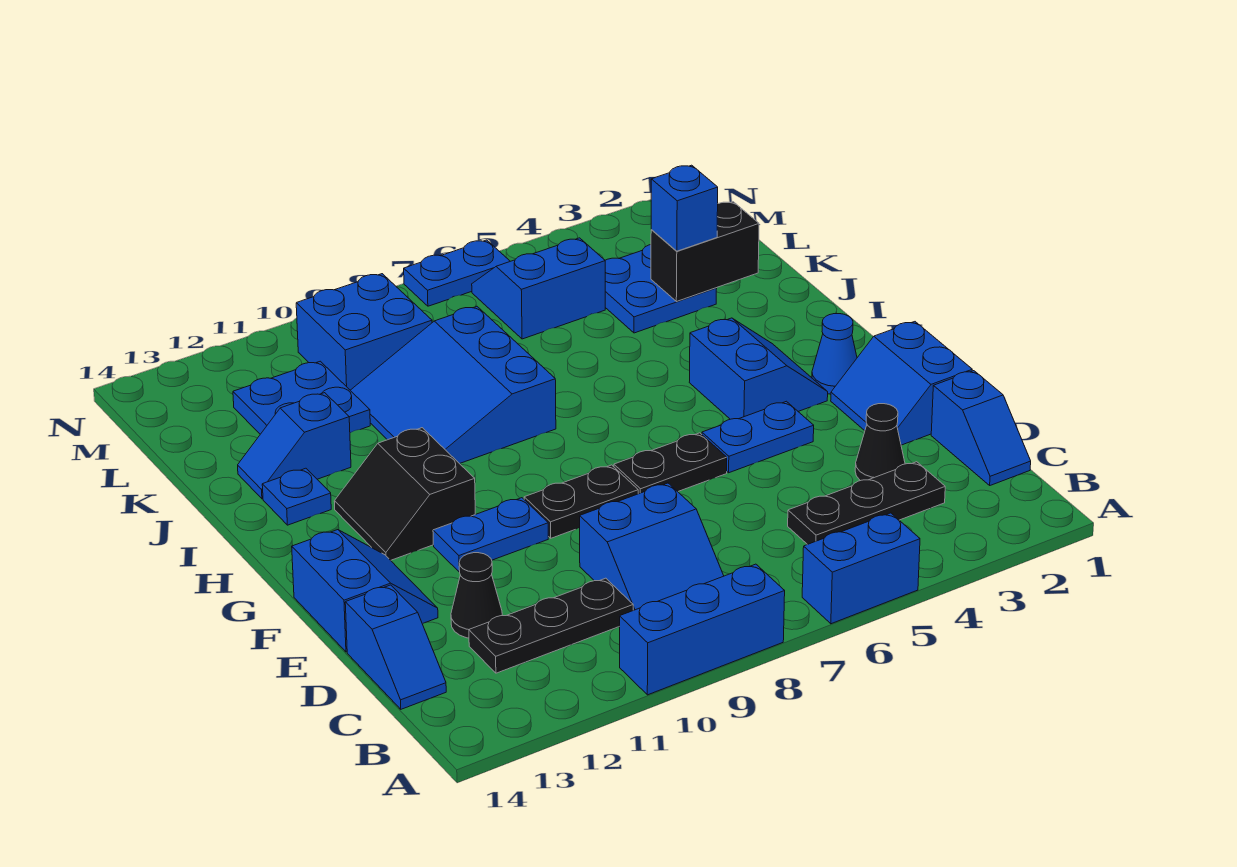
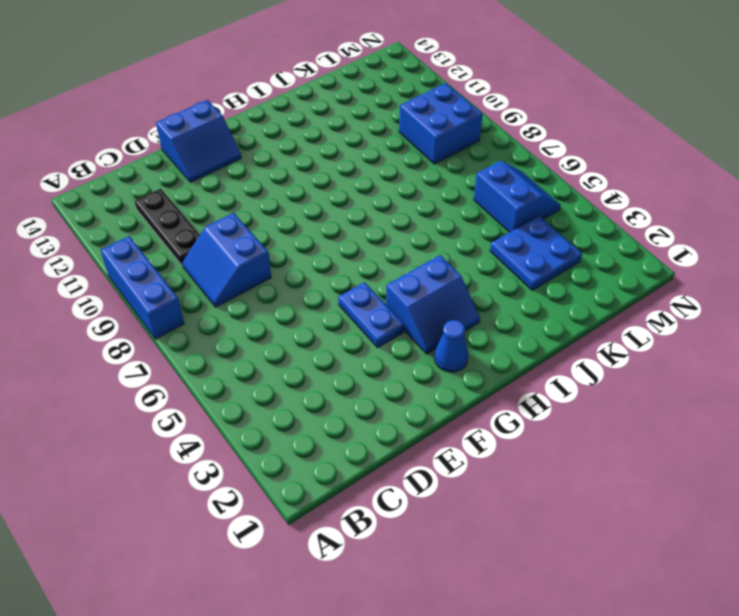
none -> blue 1x2 brick [802,513,920,624]
none -> blue 1x2 slope [931,371,1031,485]
none -> black 1x3 plate [788,462,945,545]

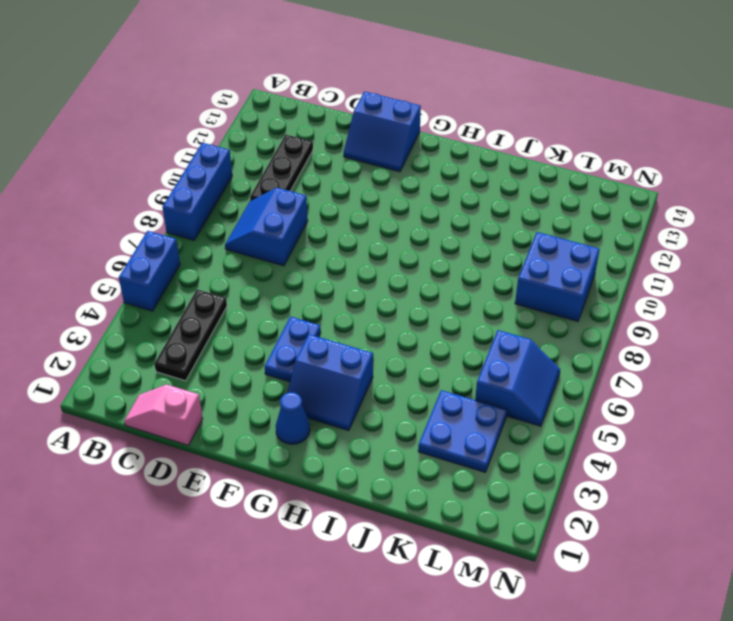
pink 1x2 slope [124,385,203,445] -> blue 1x2 slope [931,371,1031,485]
none -> blue 1x2 slope [345,585,446,709]
none -> black 1x1 cone [855,404,905,481]
none -> black 1x1 cone [451,553,502,638]

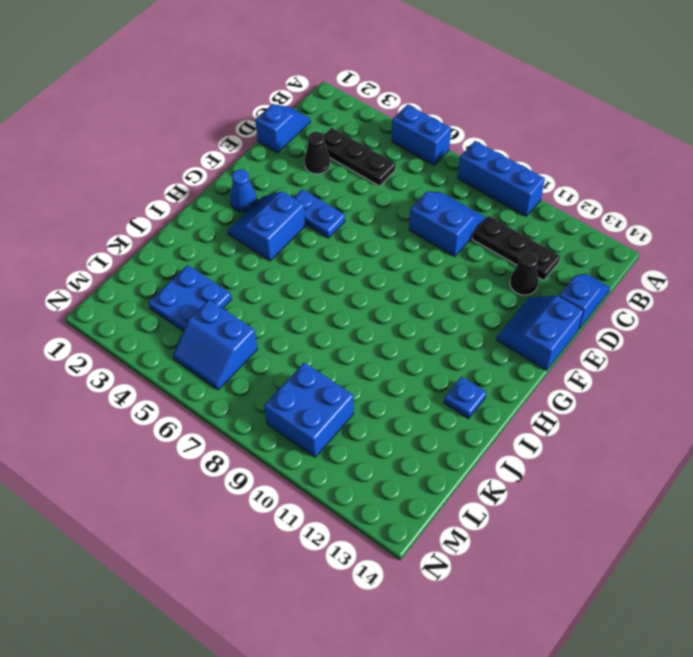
none -> blue 2x2 slope [831,322,972,445]
none -> black 1x2 plate [614,433,727,494]
none -> black 1x2 plate [524,465,638,538]

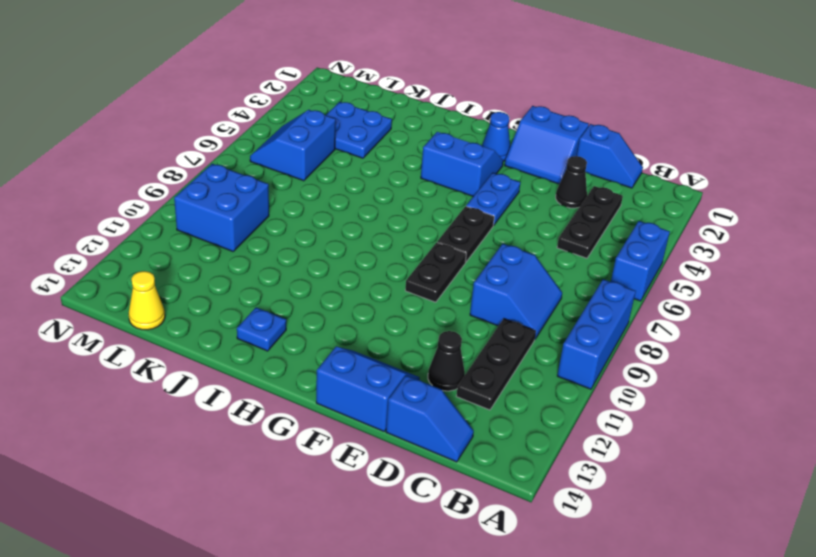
yellow 1x1 cone [129,271,165,330] -> none
none -> blue 1x2 plate [433,498,548,572]
none -> black 2x2 slope [334,428,475,560]
none -> blue 3x3 slope [350,306,556,464]

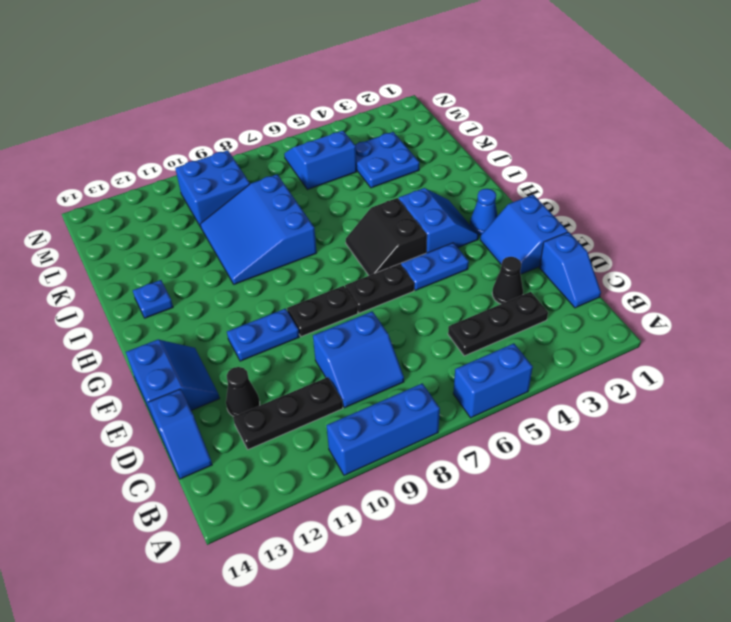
black 2x2 slope [346,198,427,276] -> black 2x2 slope moved to [334,428,475,560]
none -> blue 1x2 slope [238,393,351,499]
none -> blue 2x2 plate [233,361,370,434]
none -> blue 1x2 plate [404,240,510,306]

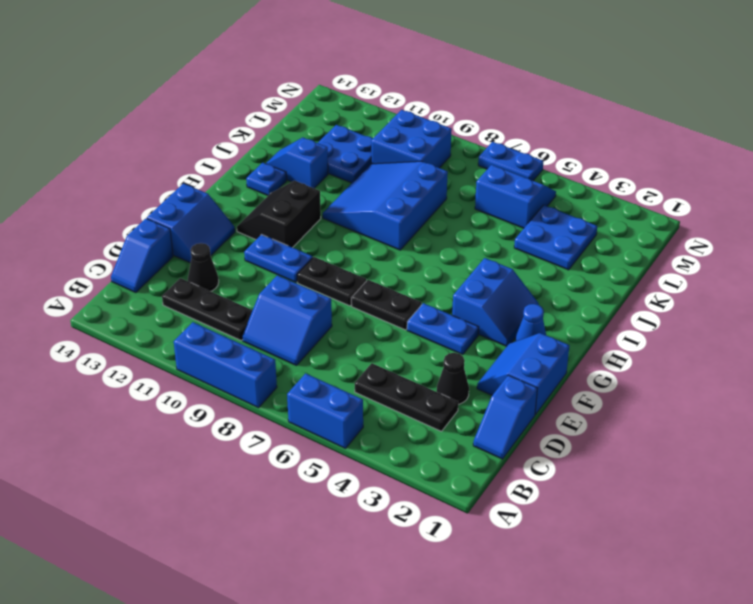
none -> black 1x2 brick [651,202,759,302]
none -> blue 1x1 brick [651,165,718,251]

